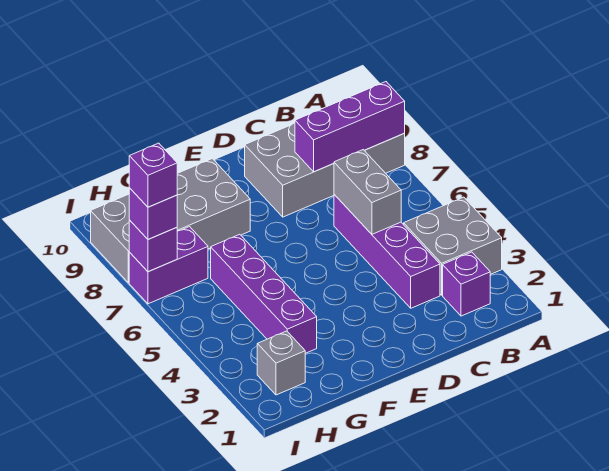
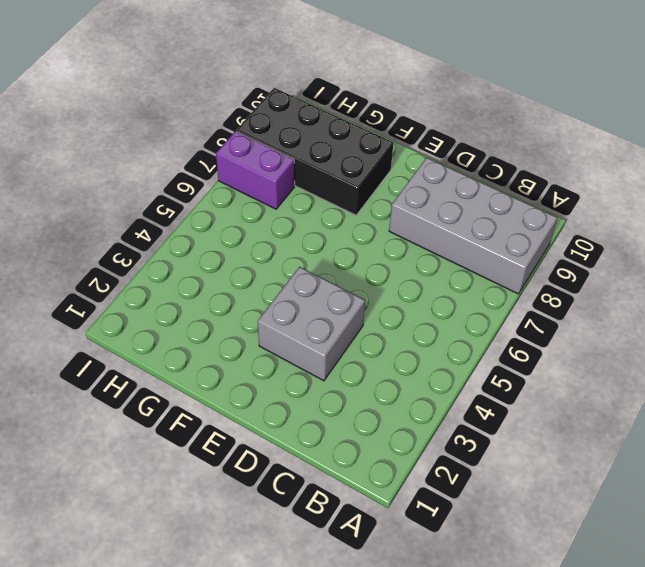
grey 2x2 brick [258,267,365,381] -> grey 2x2 brick moved to [404,197,502,295]
black 2x4 brick [236,88,393,215] -> grey 2x4 brick [91,159,250,283]
none -> purple 1x1 brick [443,252,490,316]
none -> purple 1x4 brick [334,194,440,308]
none -> purple 1x4 brick [211,234,317,353]

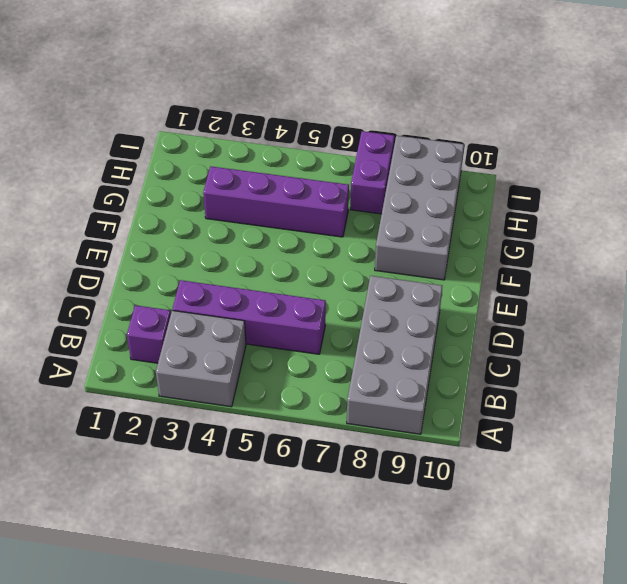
none -> grey 1x1 brick [257,331,305,395]
none -> purple 1x3 brick [295,82,405,172]
none -> grey 1x2 brick [334,150,401,234]

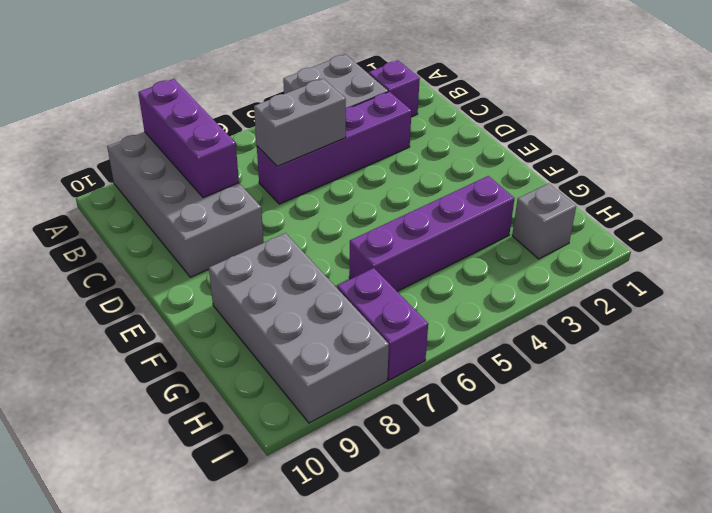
none -> purple 1x1 brick [129,220,177,272]
none -> purple 1x1 brick [129,188,177,239]
none -> purple 1x1 brick [129,143,177,207]

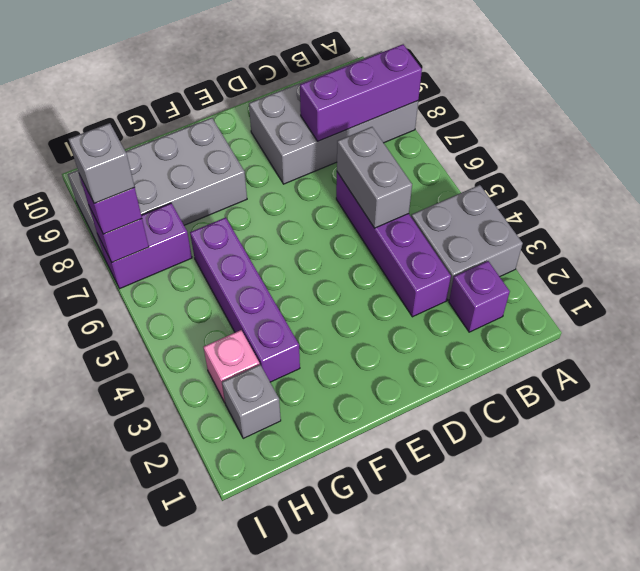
pink 1x1 brick [204,330,260,402] -> none
grey 1x1 brick [69,123,134,203] -> purple 1x1 brick [129,143,177,207]

